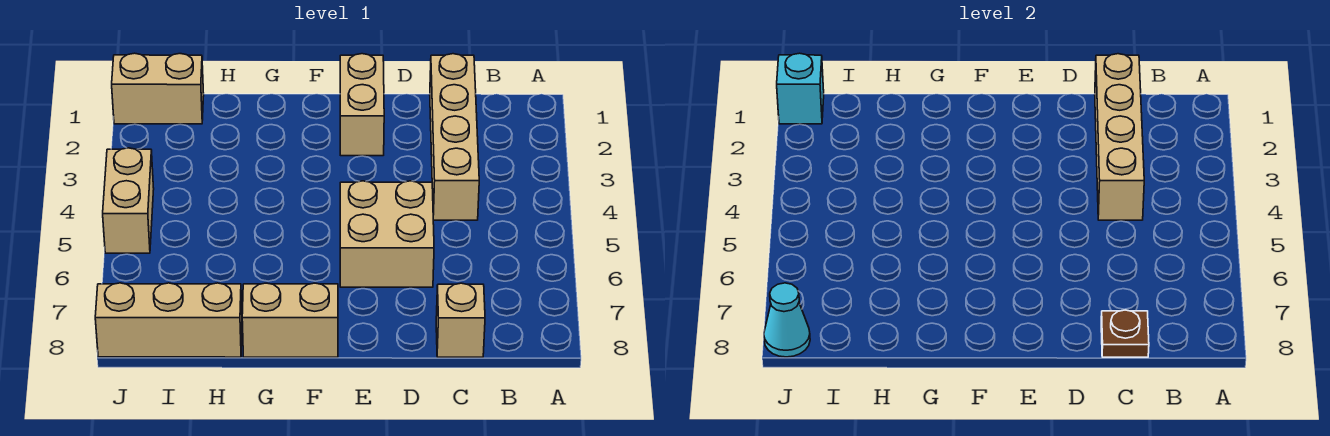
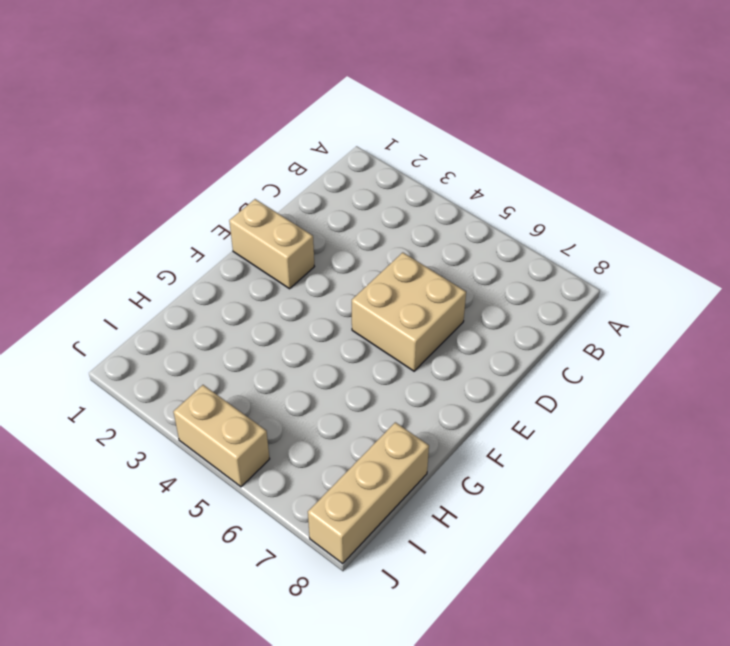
none -> tan 1x4 brick [430,54,479,220]
none -> tan 1x1 brick [436,283,485,357]
none -> tan 1x2 brick [242,283,338,357]

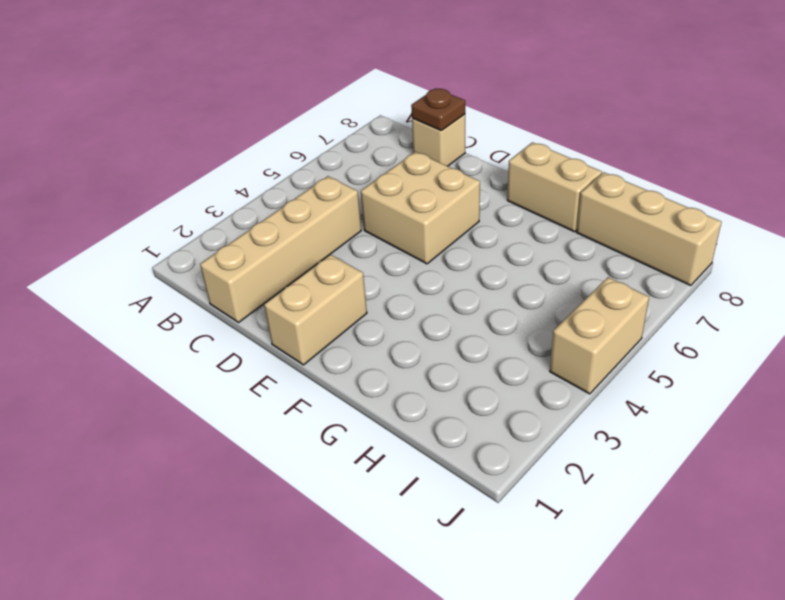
none -> tan 1x2 brick [112,53,204,124]
none -> tan 1x4 brick [1095,54,1144,220]
none -> cyan 1x1 brick [777,53,824,124]

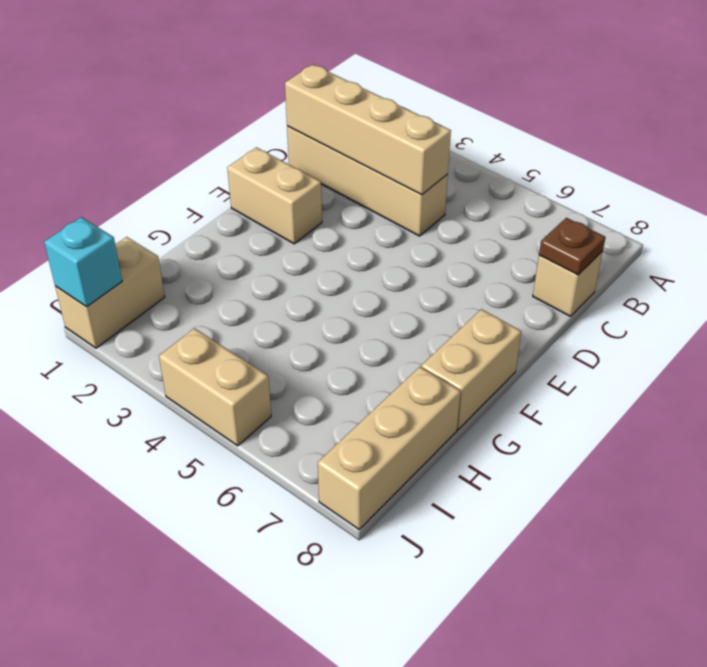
none -> tan 2x2 brick [340,181,434,287]
none -> cyan 1x1 cone [764,283,810,357]

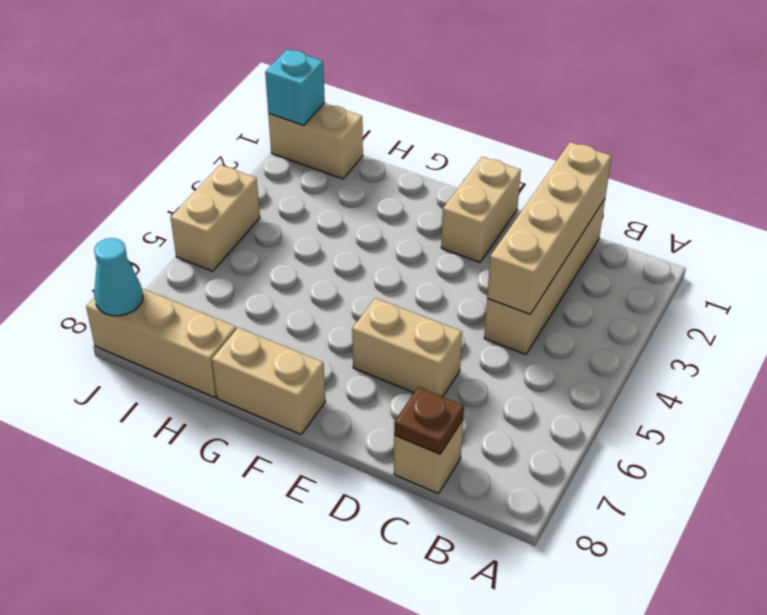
tan 1x2 brick [352,298,462,397] -> tan 2x2 brick [340,181,434,287]

